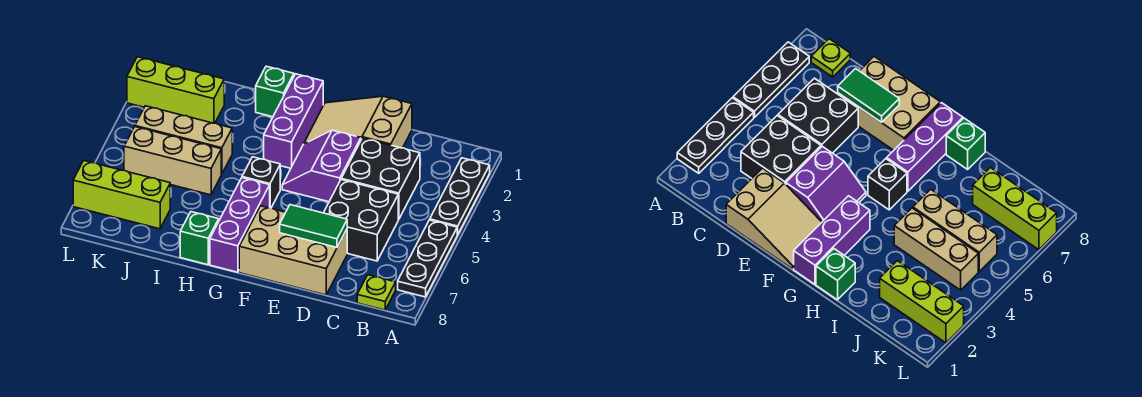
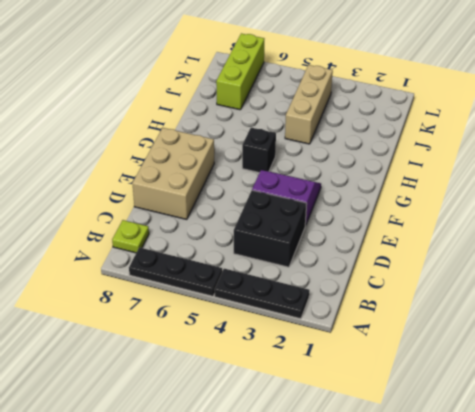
none -> black 2x2 brick [324,180,398,261]
none -> tan 2x3 slope [304,96,412,148]
none -> purple 1x3 brick [264,74,323,168]

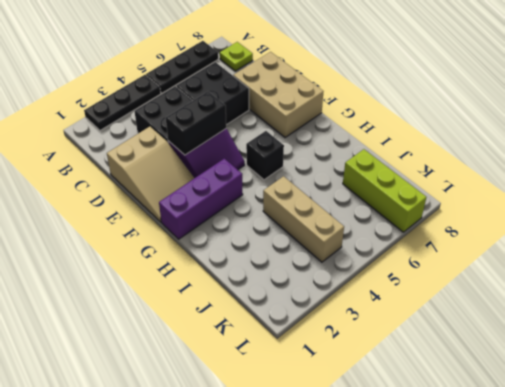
black 1x2 brick [166,91,226,155] -> none
none -> purple 1x3 brick [210,178,270,272]
none -> green 1x1 brick [256,66,294,117]
none -> green 1x1 brick [180,212,219,265]

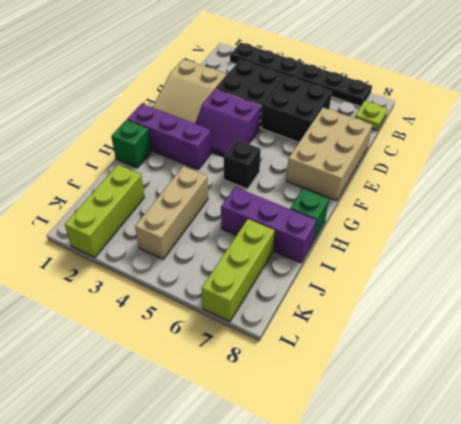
purple 1x3 brick [221,187,317,263] -> purple 1x3 brick moved to [210,178,270,272]
none -> tan 1x3 brick [124,127,221,195]
none -> green 1x2 tile [280,205,347,247]

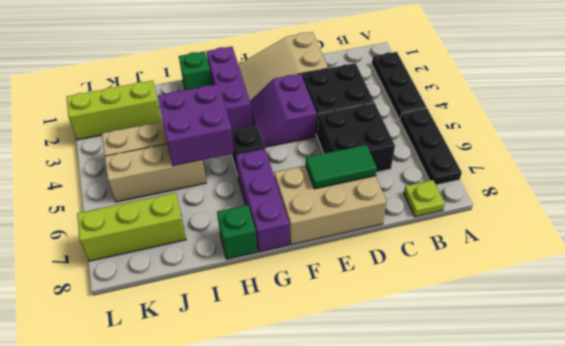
purple 2x2 brick [158,84,234,166] -> none

